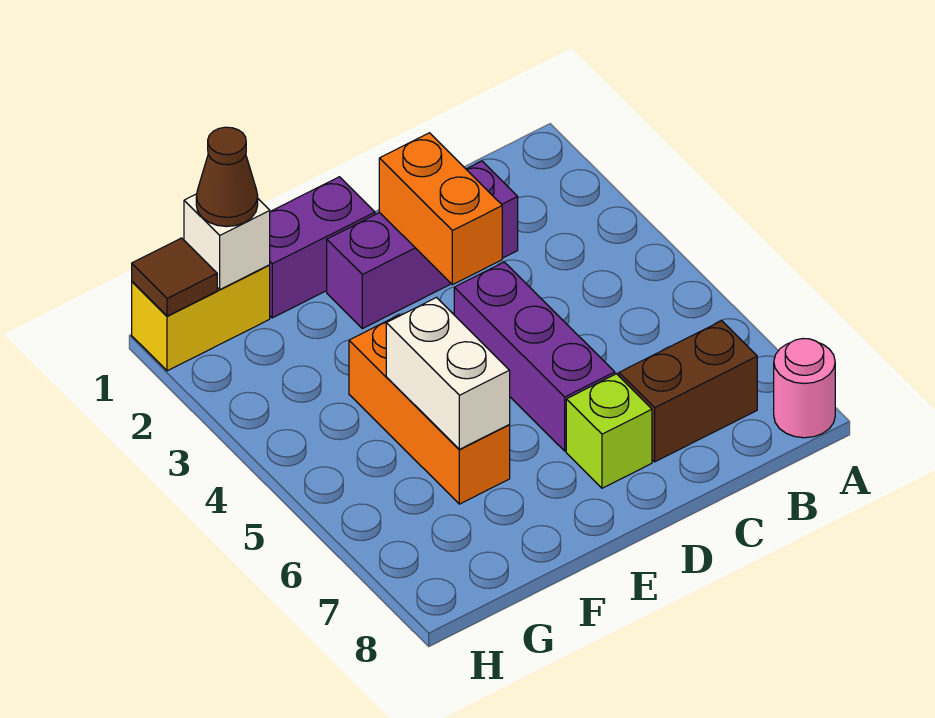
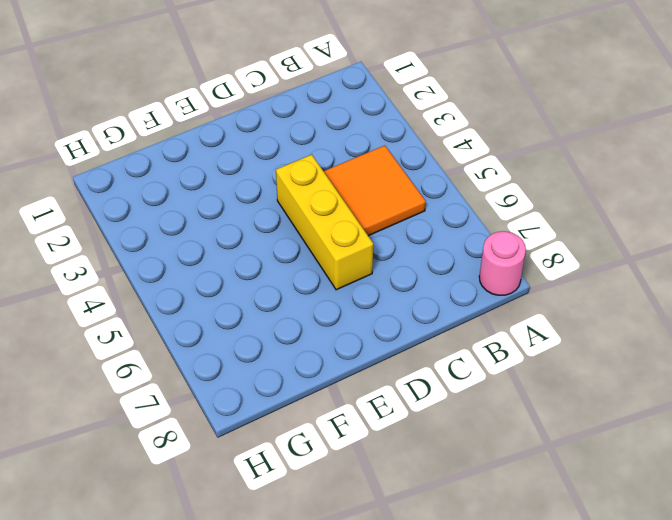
orange 2x2 tile [324,145,426,236] -> none
yellow 1x3 brick [276,155,373,290] -> purple 1x3 brick [454,262,615,451]
none -> brown 1x2 brick [619,321,757,462]
none -> purple 1x3 brick [327,161,518,329]
none -> lime 1x1 brick [566,374,652,488]

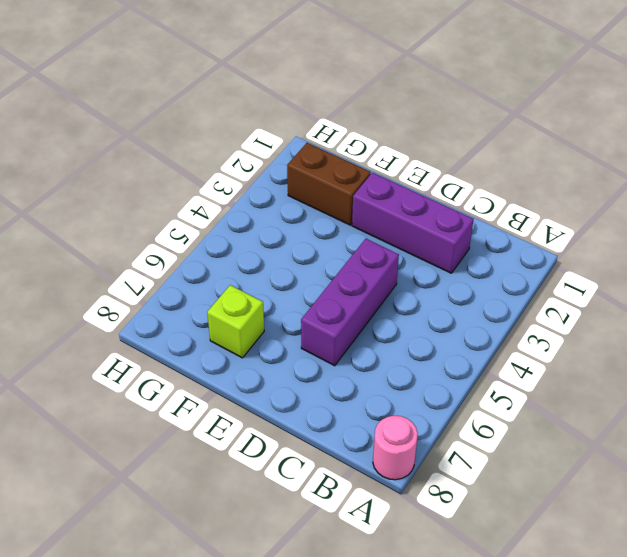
brown 1x2 brick [287,143,371,225] -> brown 1x2 brick moved to [619,321,757,462]
lime 1x1 brick [207,285,264,358] -> lime 1x1 brick moved to [566,374,652,488]
none -> purple 1x2 brick [270,177,375,318]
none -> orange 1x3 brick [349,315,510,504]
none -> yellow 1x2 brick [132,265,270,371]

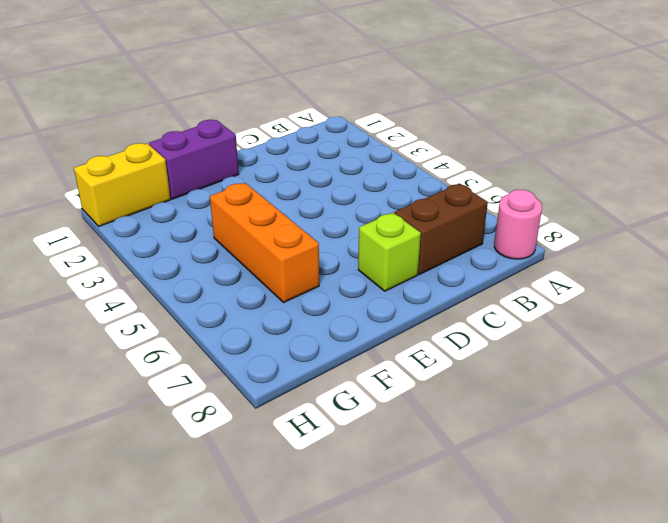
none -> purple 1x3 brick [327,161,518,329]
none -> purple 1x3 brick [454,262,615,451]
none -> orange 1x2 brick [379,133,502,285]

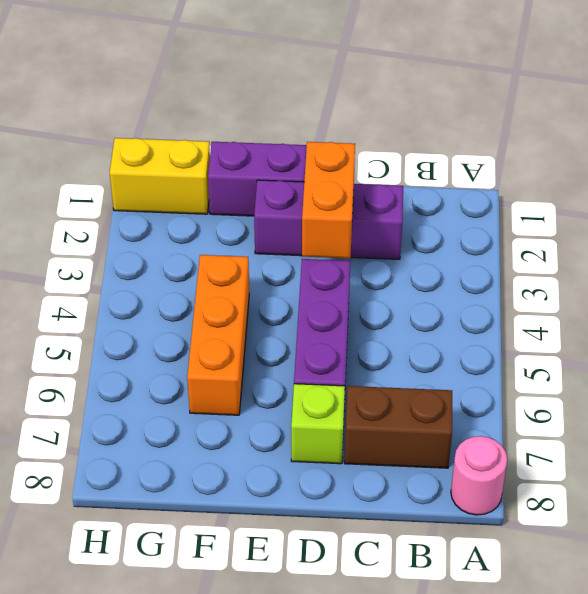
none -> white 1x2 brick [386,298,510,449]
none -> white 1x1 brick [184,194,270,289]
none -> brown 1x1 tile [132,238,217,316]

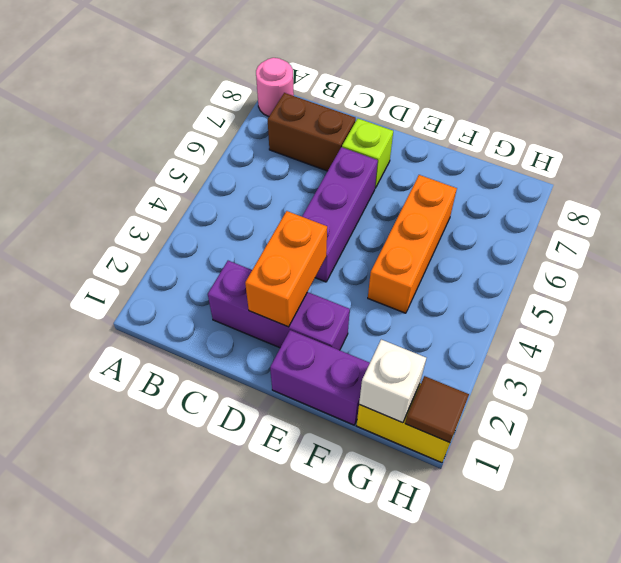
none -> white 1x2 brick [386,298,510,449]
none -> brown 1x1 cone [196,127,258,227]

